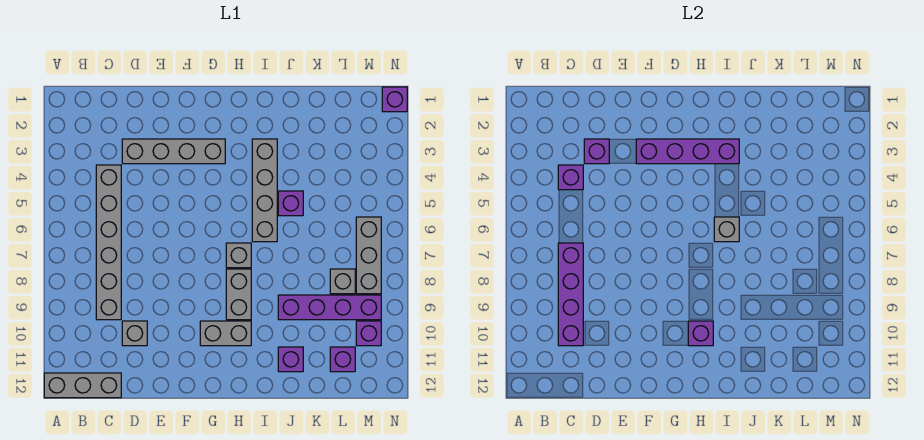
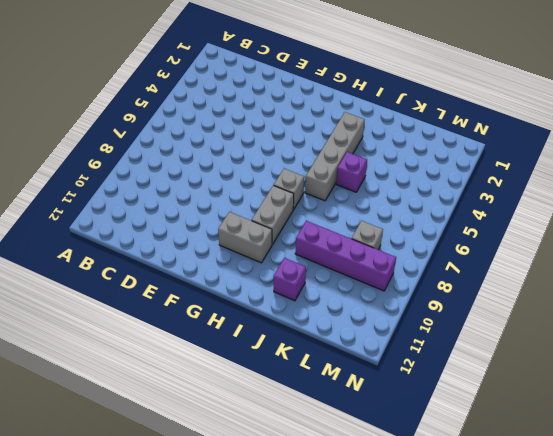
none -> grey 1x3 brick [44,373,121,398]
none -> grey 1x6 brick [96,165,121,320]
none -> grey 1x4 brick [122,139,225,164]

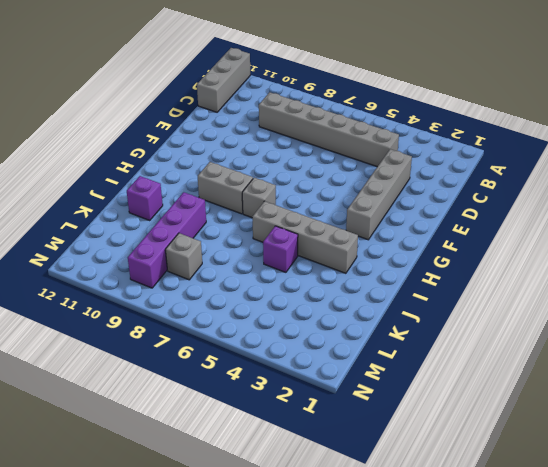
none -> grey 1x1 brick [122,321,147,346]
none -> grey 1x2 brick [200,321,251,346]
none -> purple 1x1 brick [330,347,355,372]

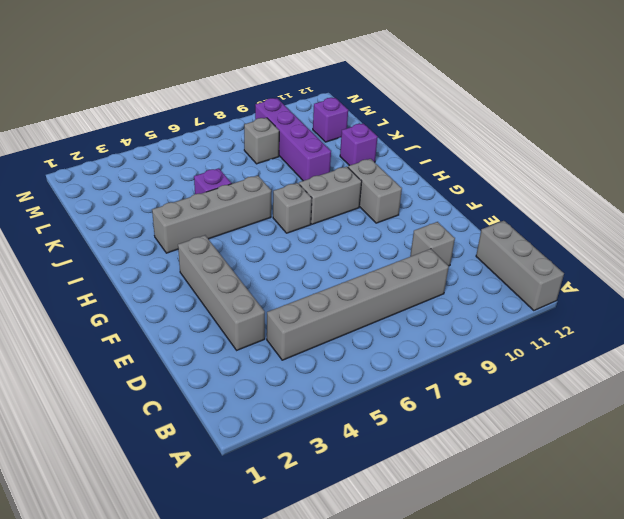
none -> grey 1x3 brick [356,217,381,294]
none -> purple 1x1 brick [356,321,381,346]
none -> purple 1x1 brick [382,87,407,112]

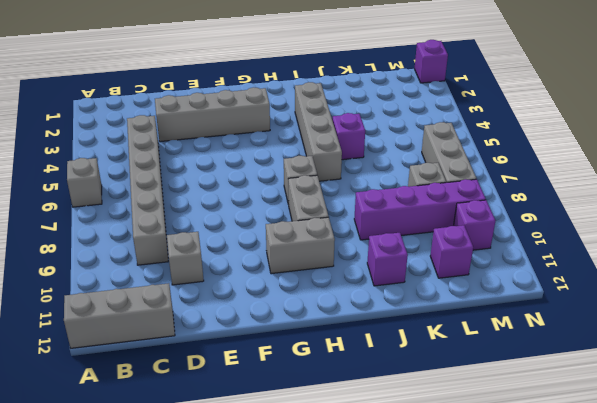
grey 1x1 brick [67,158,102,207] -> grey 1x1 brick moved to [714,217,739,242]
none -> purple 1x1 brick [558,165,583,190]
none -> purple 1x4 brick [558,243,583,346]
none -> purple 1x1 brick [584,139,609,164]

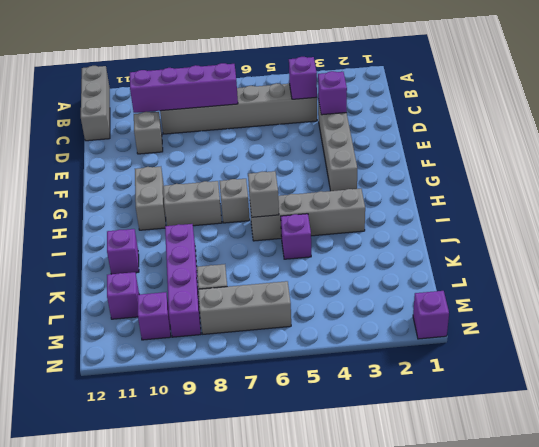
none -> purple 1x4 brick [636,139,739,164]
none -> purple 1x1 brick [688,321,713,346]

